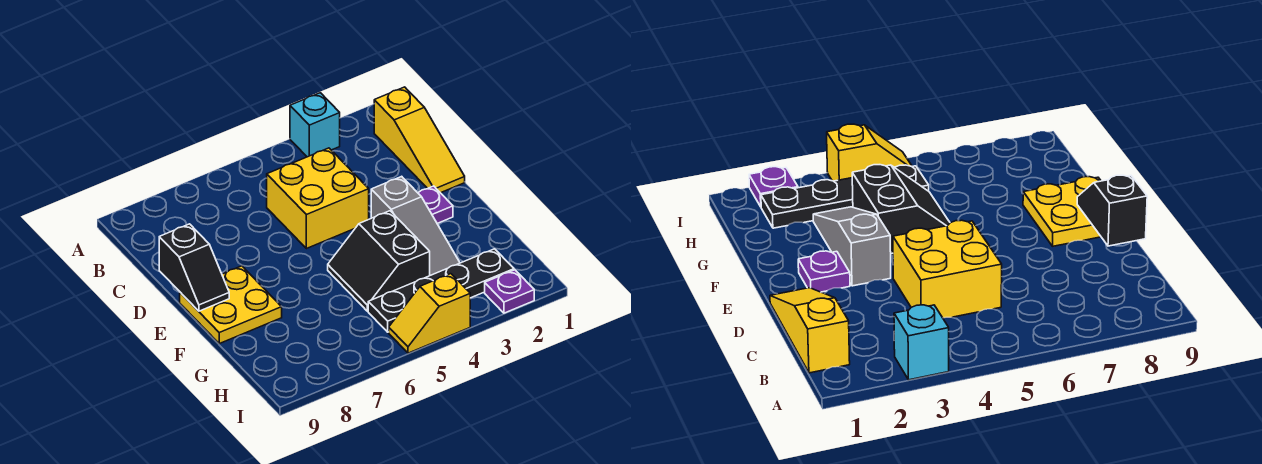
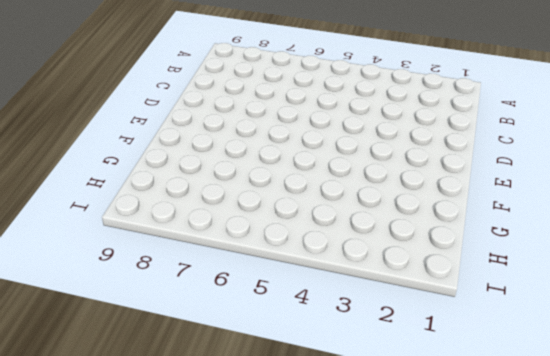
none -> cyan 1x1 brick [290,93,340,157]
none -> yellow 1x3 slope [374,87,465,193]

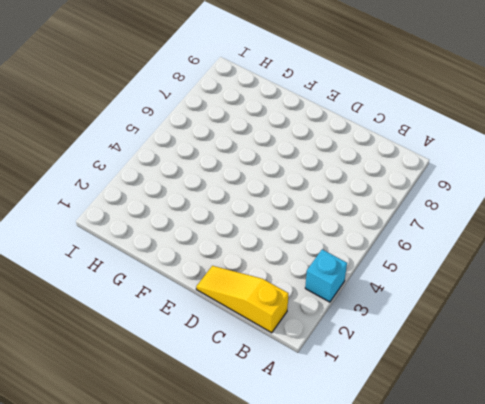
none -> yellow 2x2 brick [267,148,369,249]
none -> purple 1x1 plate [418,186,453,223]

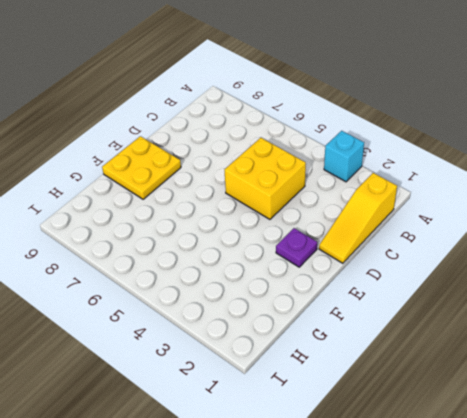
none -> grey 1x3 slope [371,176,460,275]
none -> black 2x2 slope [328,211,430,311]

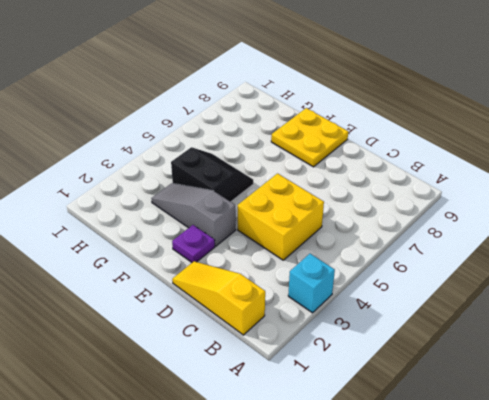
none -> black 1x4 plate [368,249,514,332]
none -> purple 1x1 plate [485,270,534,313]

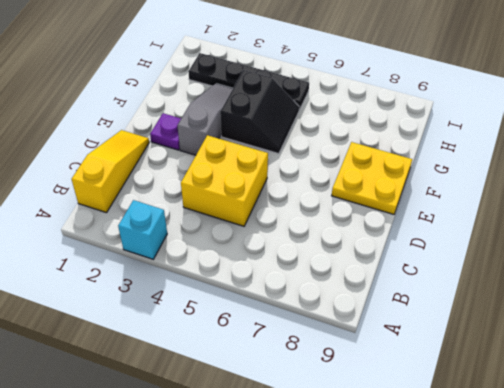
none -> purple 1x1 plate [485,270,534,313]
none -> yellow 1x2 slope [389,274,470,353]

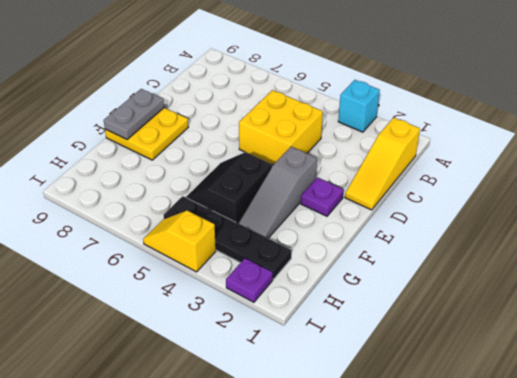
grey 1x2 plate [104,89,164,139] -> black 1x2 slope [159,224,229,311]

